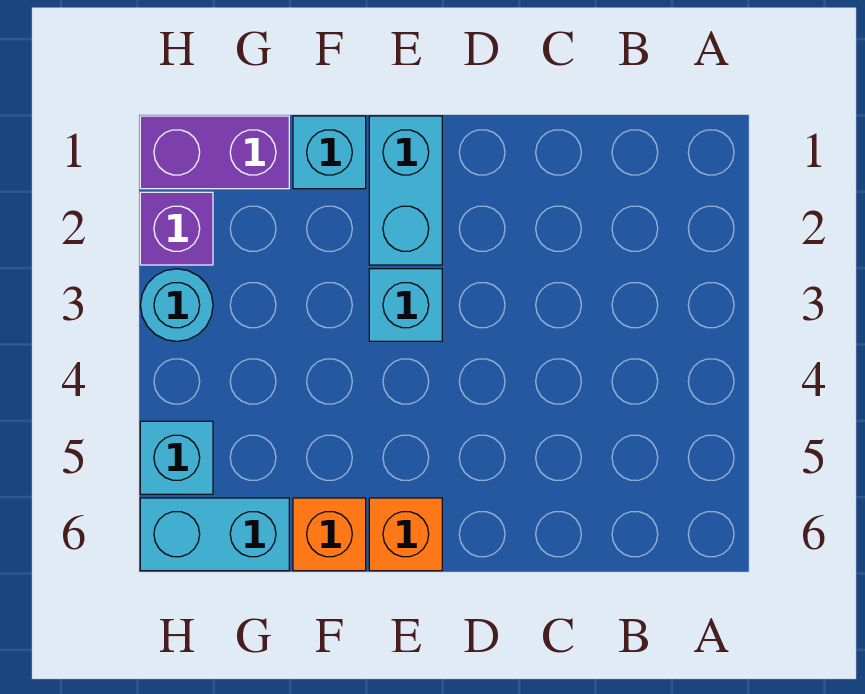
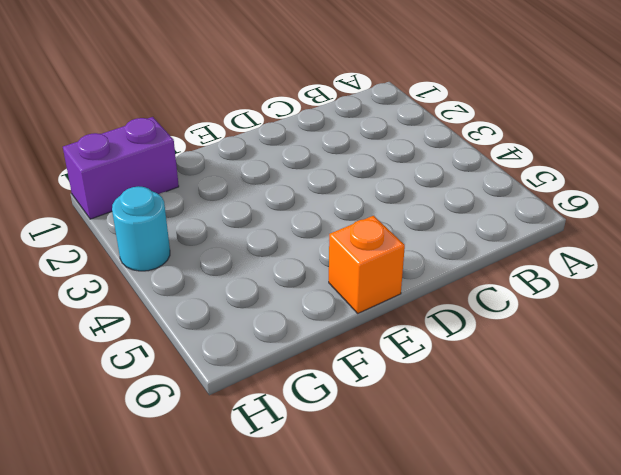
none -> cyan 1x2 brick [369,116,442,265]
none -> cyan 1x1 brick [369,269,442,341]

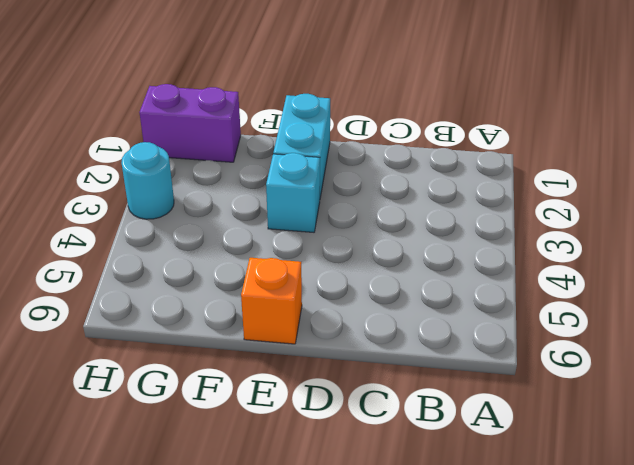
none -> cyan 1x1 brick [293,116,366,189]
none -> orange 1x1 brick [293,498,366,571]

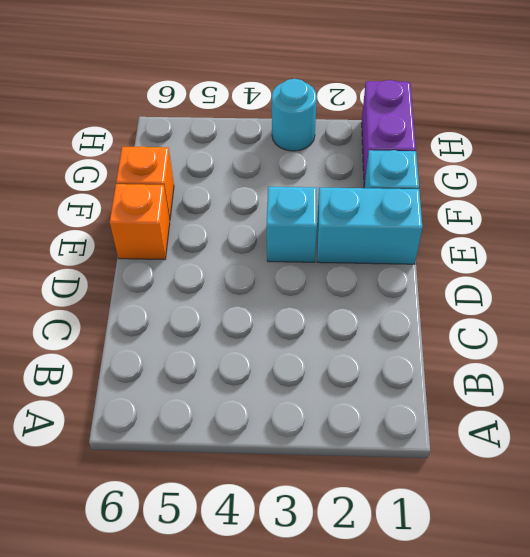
none -> cyan 1x2 brick [140,498,289,571]
none -> purple 1x1 brick [140,192,213,265]

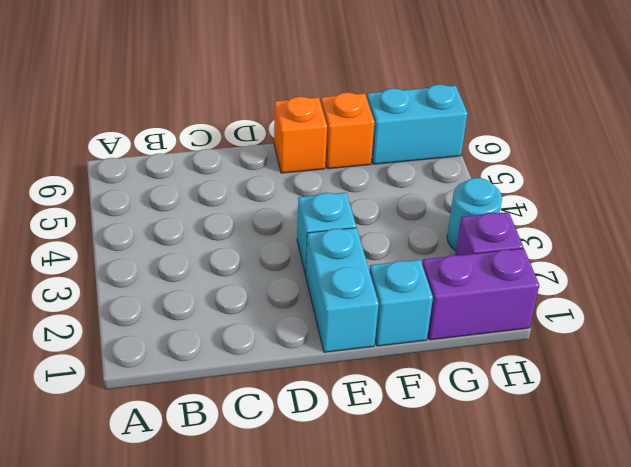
none -> cyan 1x1 brick [140,421,213,494]

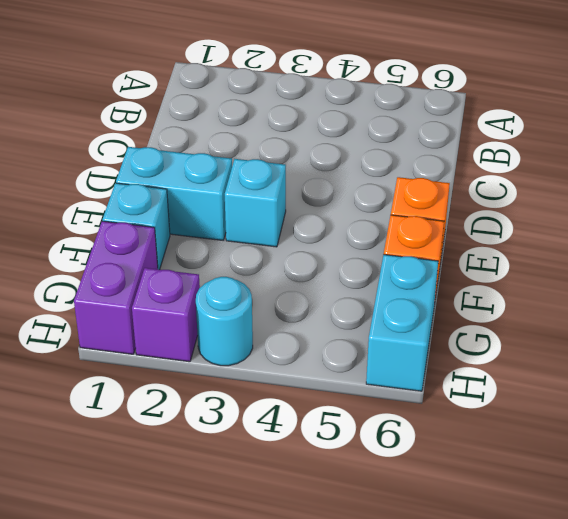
none -> cyan 1x1 brick [140,421,213,494]

